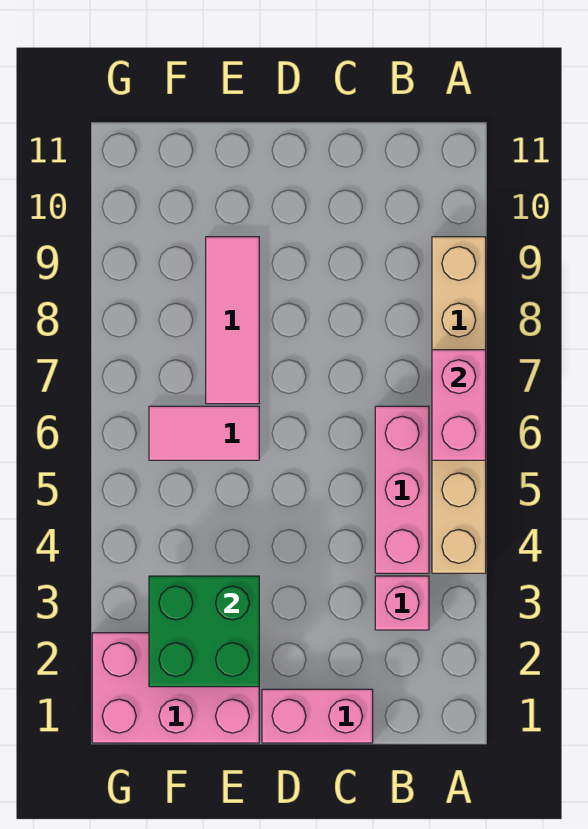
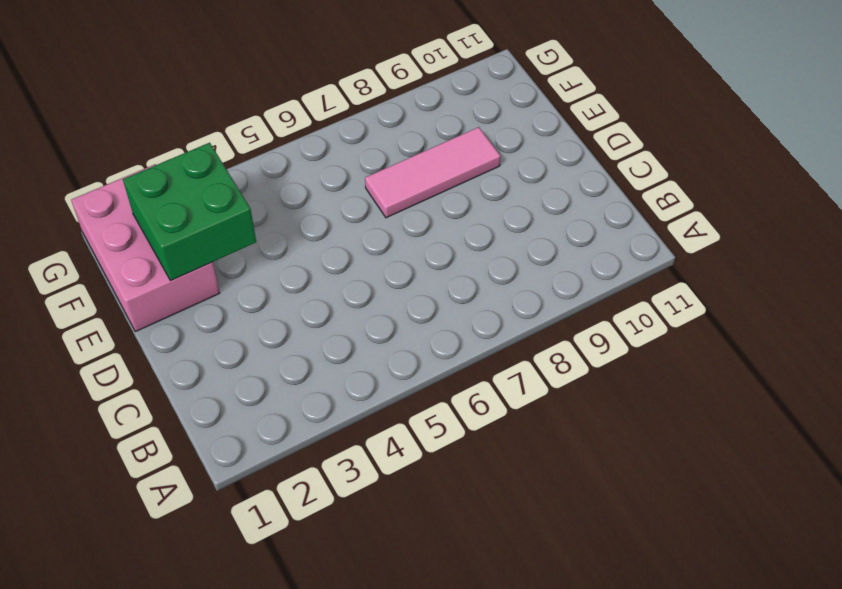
none -> tan 1x6 brick [432,237,486,573]
none -> pink 1x1 brick [375,576,429,630]

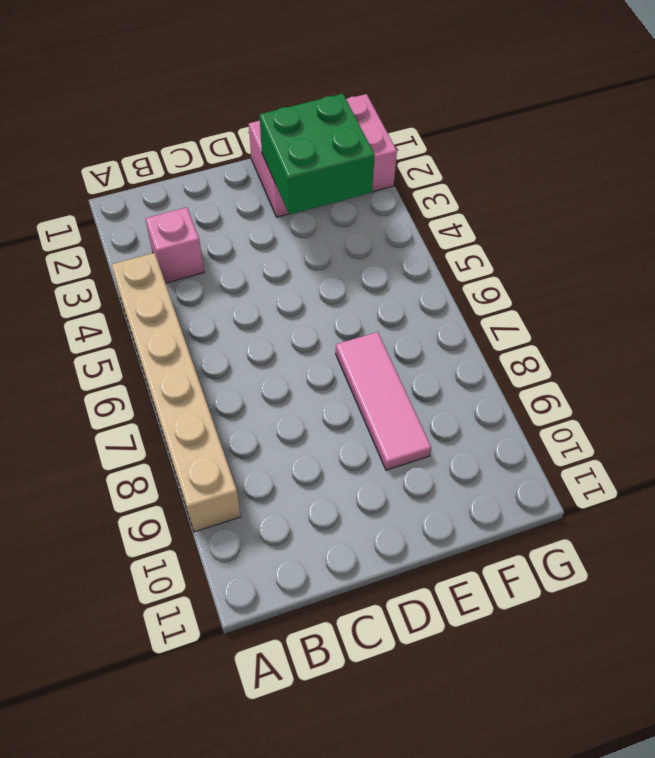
none -> pink 1x3 brick [375,406,429,573]
none -> pink 1x2 brick [262,689,373,743]

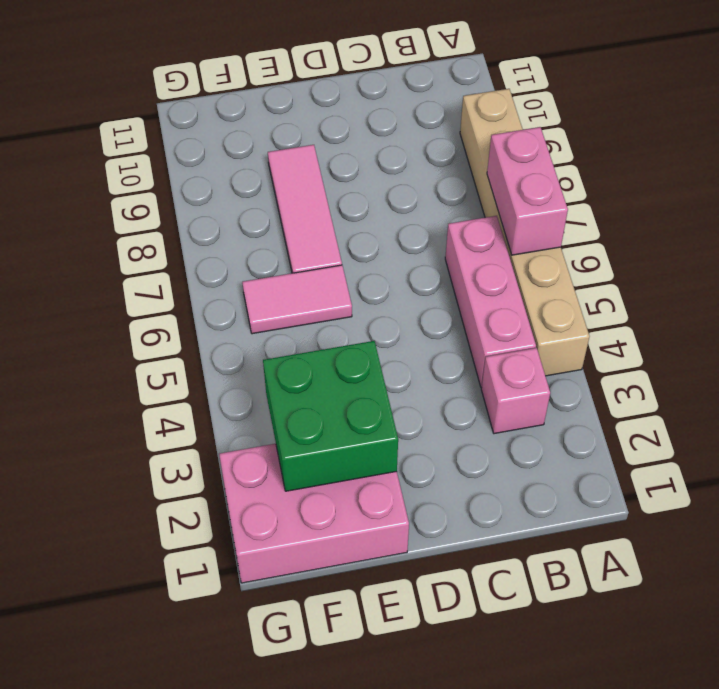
none -> pink 1x2 brick [262,689,373,743]

